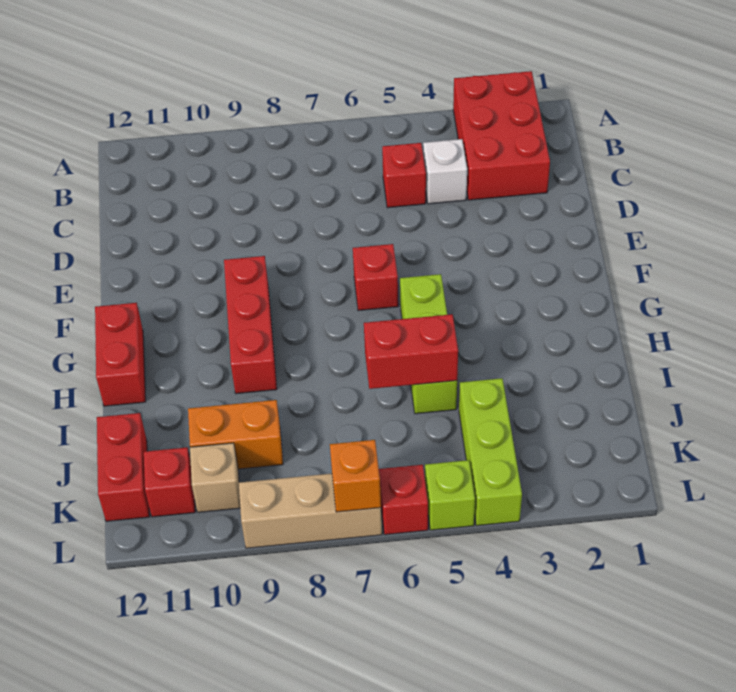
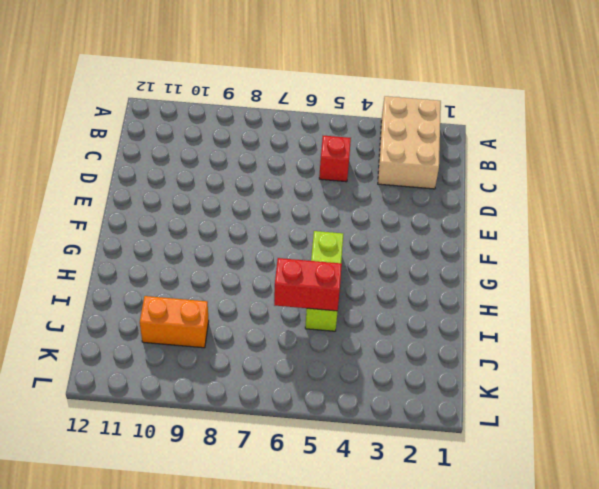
tan 2x3 brick [378,96,441,189] -> red 2x3 brick [453,71,550,200]
none -> white 1x1 brick [423,139,467,204]
none -> red 1x1 brick [353,244,398,311]
none -> red 1x3 brick [224,256,277,394]

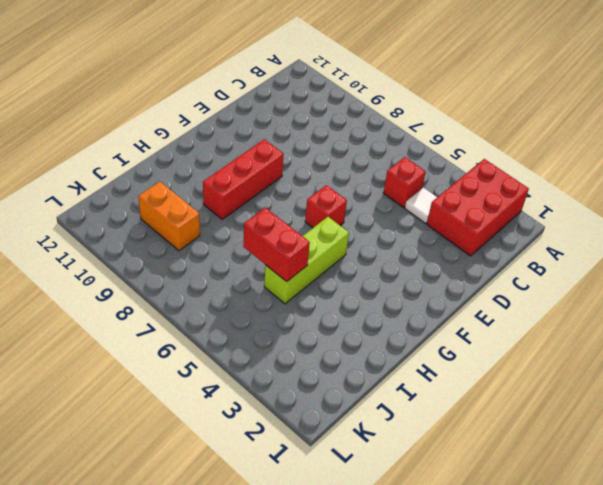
white 1x1 tile [405,188,437,223] -> white 1x1 brick [423,139,467,204]
none -> red 1x2 brick [95,303,146,406]
none -> lime 1x3 brick [459,378,522,526]
none -> red 1x2 brick [97,413,150,521]

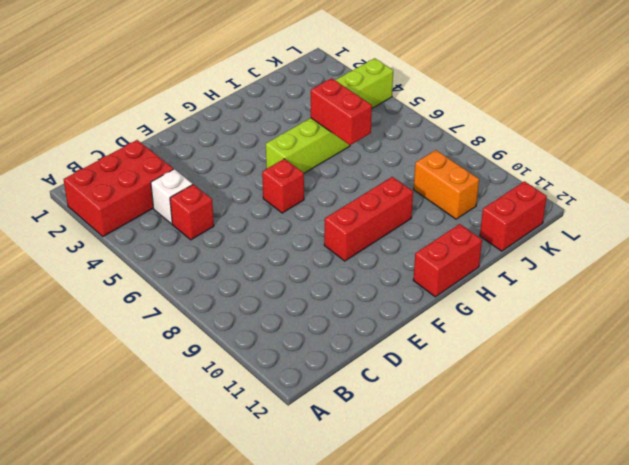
none -> tan 1x1 brick [190,443,240,512]
none -> red 1x1 brick [144,448,195,517]
none -> lime 1x1 brick [425,460,475,530]

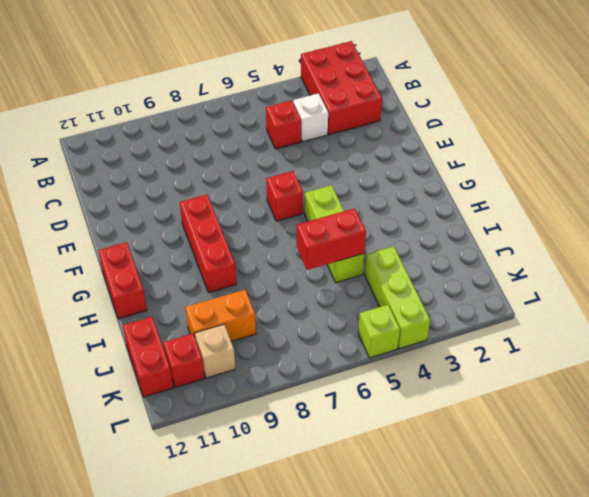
none -> red 1x1 brick [379,465,428,535]
none -> tan 1x3 brick [239,474,382,548]
none -> orange 1x1 brick [330,440,381,512]

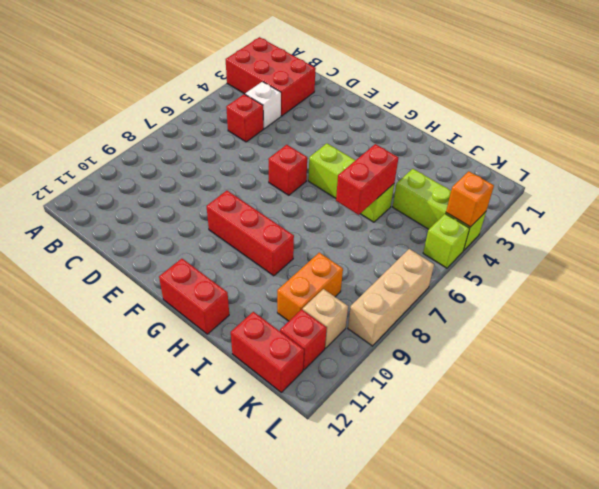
orange 1x1 brick [446,171,494,227] -> orange 1x1 brick moved to [330,440,381,512]
none -> red 1x1 brick [379,465,428,535]

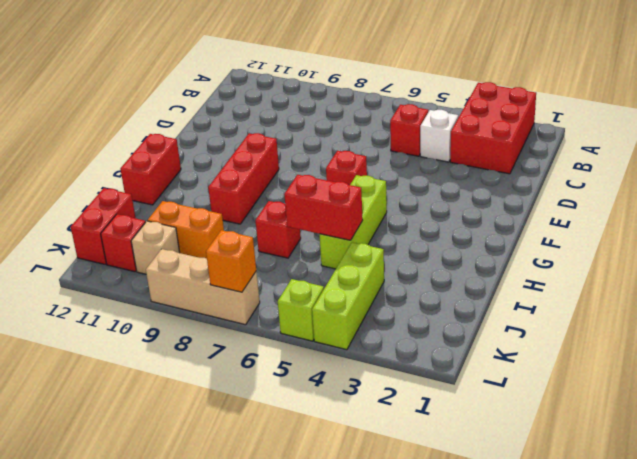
red 1x1 brick [255,201,301,258] -> red 1x1 brick moved to [379,465,428,535]

